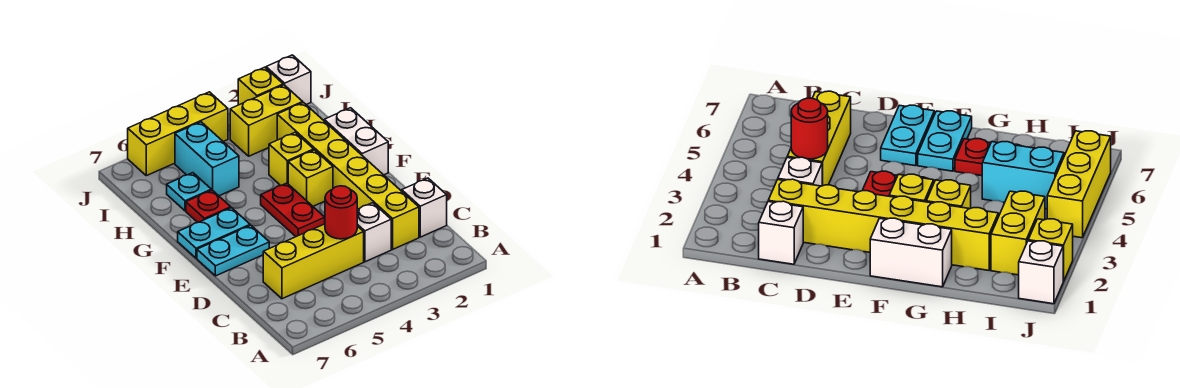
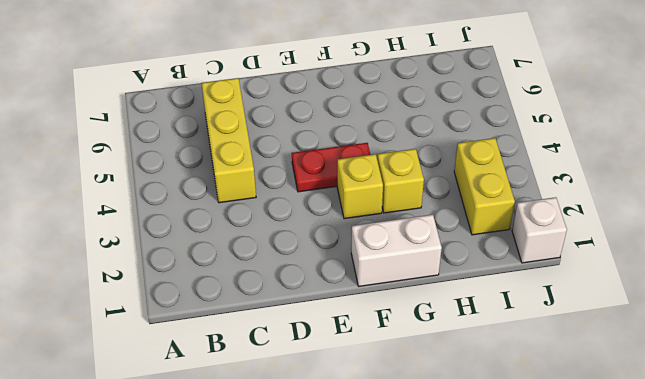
none -> white 1x1 brick [402,178,447,237]
none -> yellow 1x6 brick [277,103,419,249]
none -> white 1x1 brick [357,203,391,262]

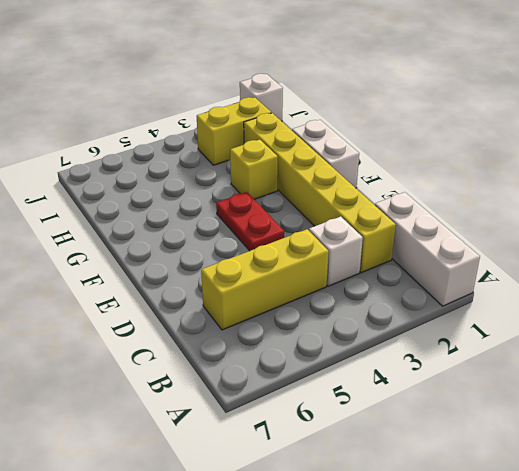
white 1x3 brick [375,192,480,306] -> white 1x1 brick [402,178,447,237]
none -> cyan 1x2 plate [197,225,269,276]
none -> yellow 1x1 brick [288,150,333,206]
none -> cyan 1x2 plate [178,208,250,258]

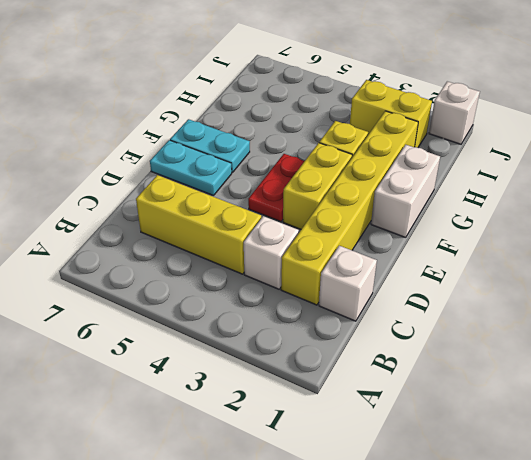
yellow 1x2 brick [283,143,352,229] -> yellow 1x1 brick [288,150,333,206]
none -> red 1x1 plate [186,190,231,222]
none -> cyan 1x2 brick [175,122,239,196]
none -> cyan 1x1 plate [167,173,211,211]

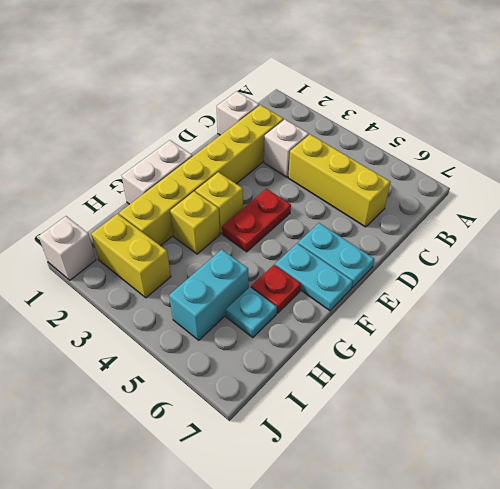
none -> yellow 1x1 brick [238,67,283,105]
none -> yellow 1x3 brick [128,92,228,176]
none -> red 1x1 round brick [325,186,357,239]

